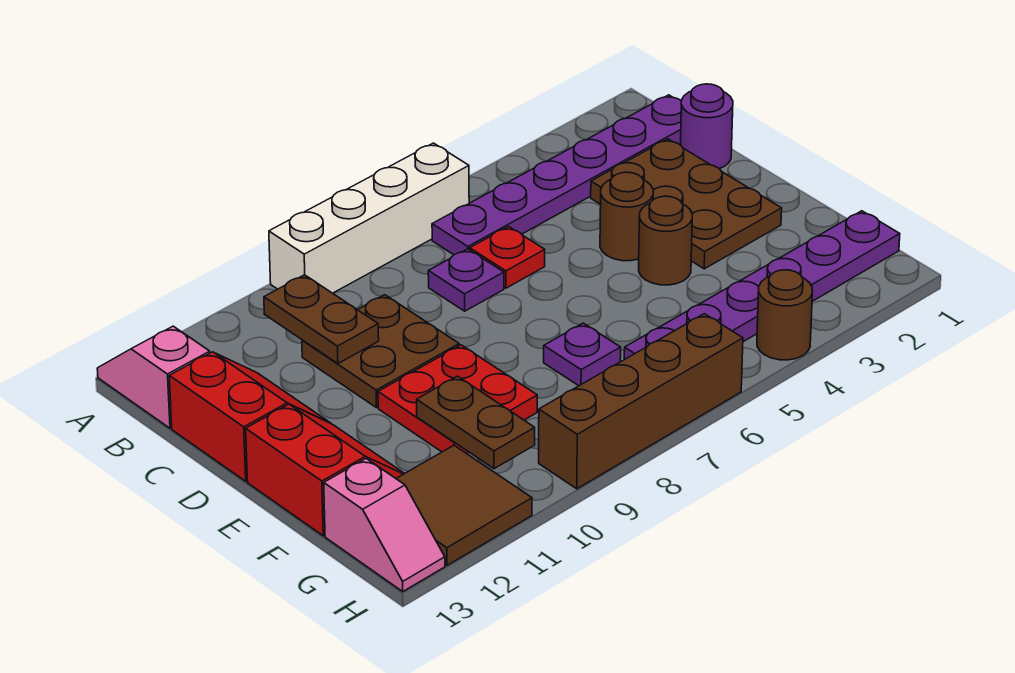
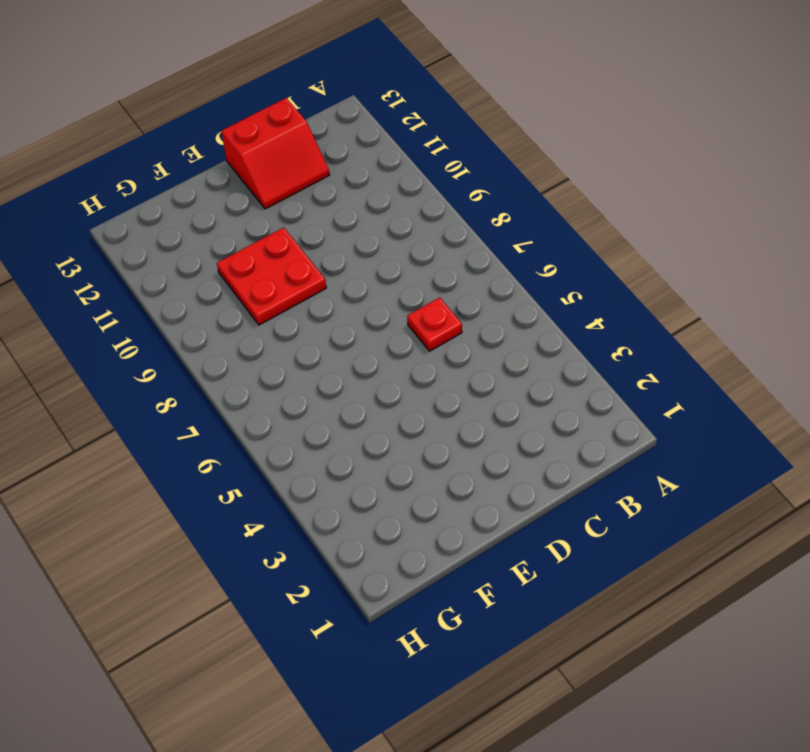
none -> white 1x4 brick [269,143,469,293]
none -> pink 1x2 slope [97,326,210,428]
none -> purple 1x6 plate [432,95,681,255]

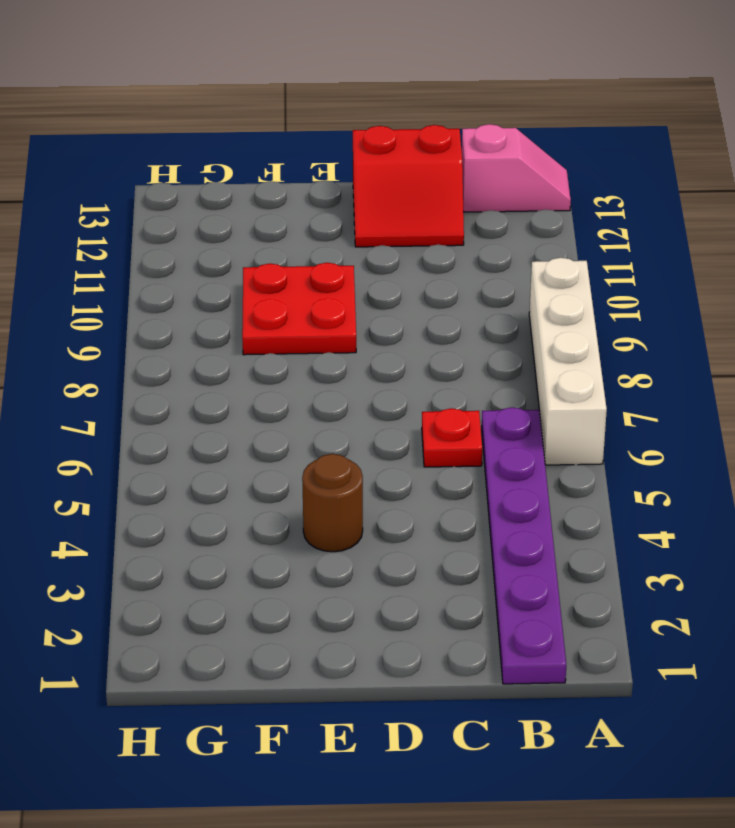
none -> purple 1x1 round brick [681,84,733,169]
none -> brown 2x3 plate [591,139,782,269]
none -> purple 1x1 plate [428,249,504,311]

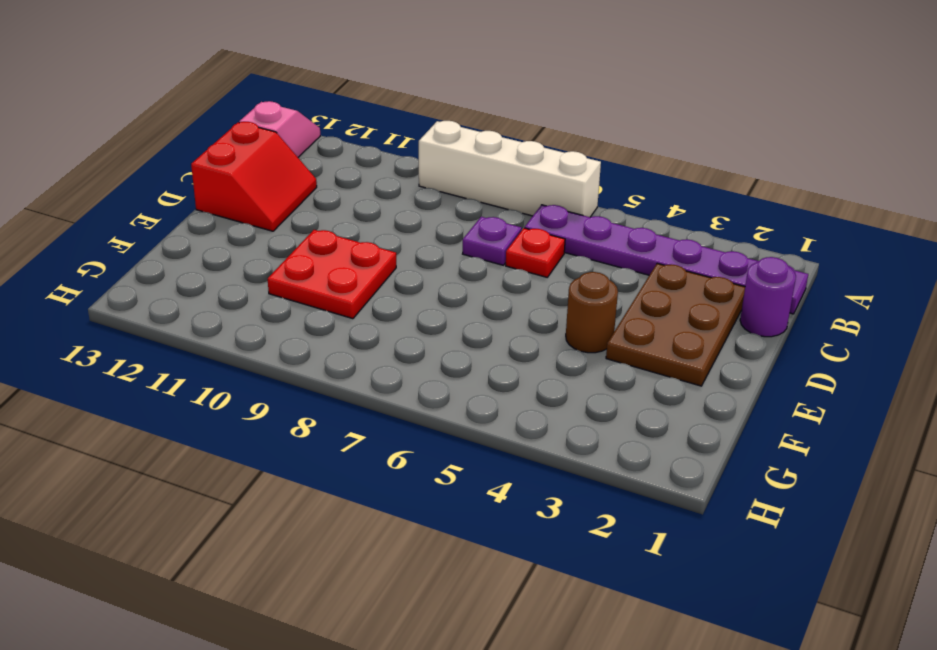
none -> brown 2x2 plate [302,295,459,408]
none -> brown 1x1 round brick [600,172,653,261]
none -> red 2x2 slope [246,404,405,536]

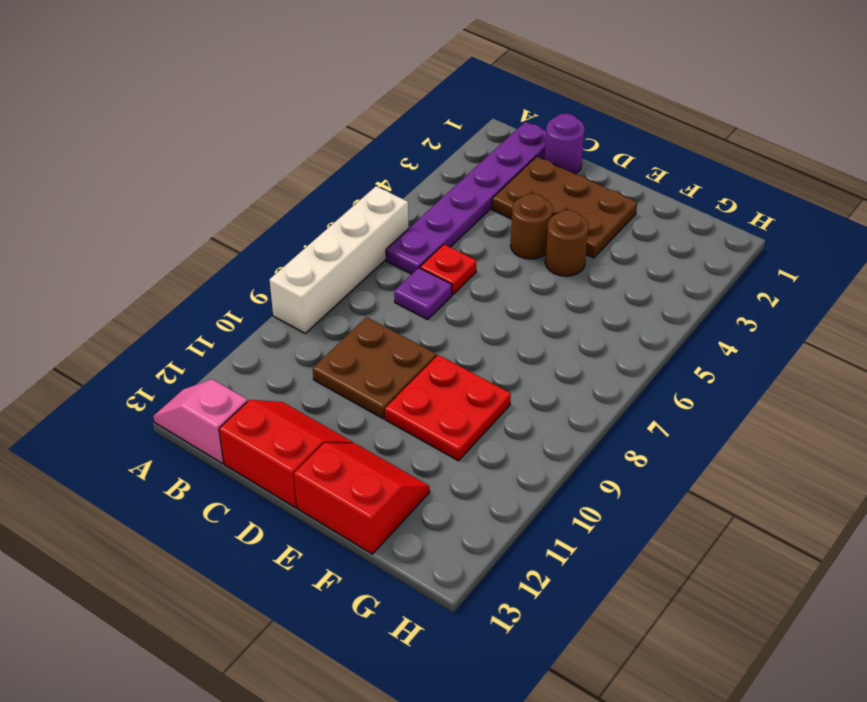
none -> purple 1x1 plate [544,323,621,386]
none -> purple 1x6 plate [624,211,900,360]
none -> brown 2x2 tile [396,445,532,565]

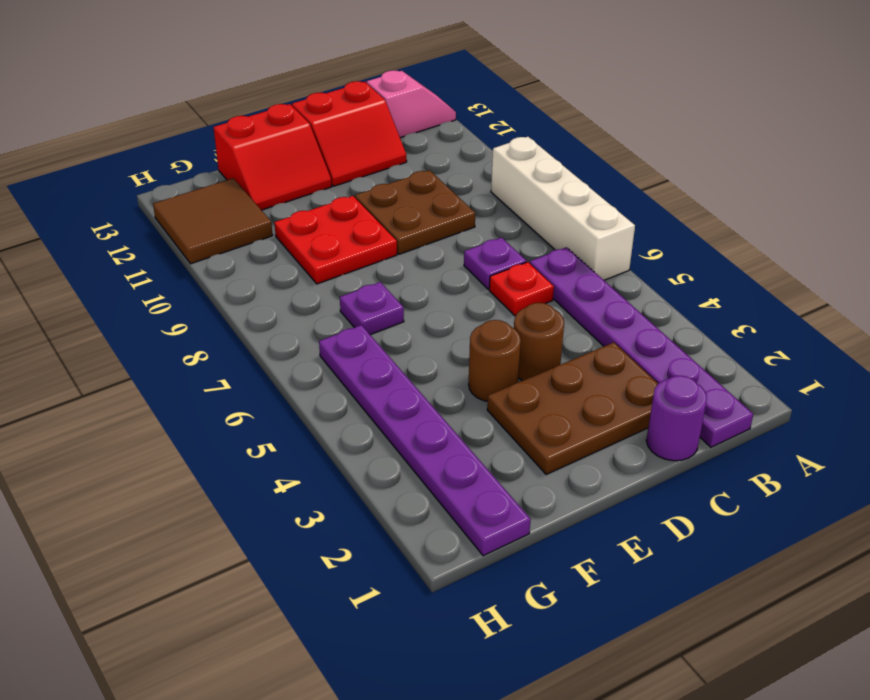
none -> pink 1x2 slope [324,459,445,591]
none -> brown 1x1 round brick [757,270,812,360]
none -> brown 1x4 brick [539,314,743,489]

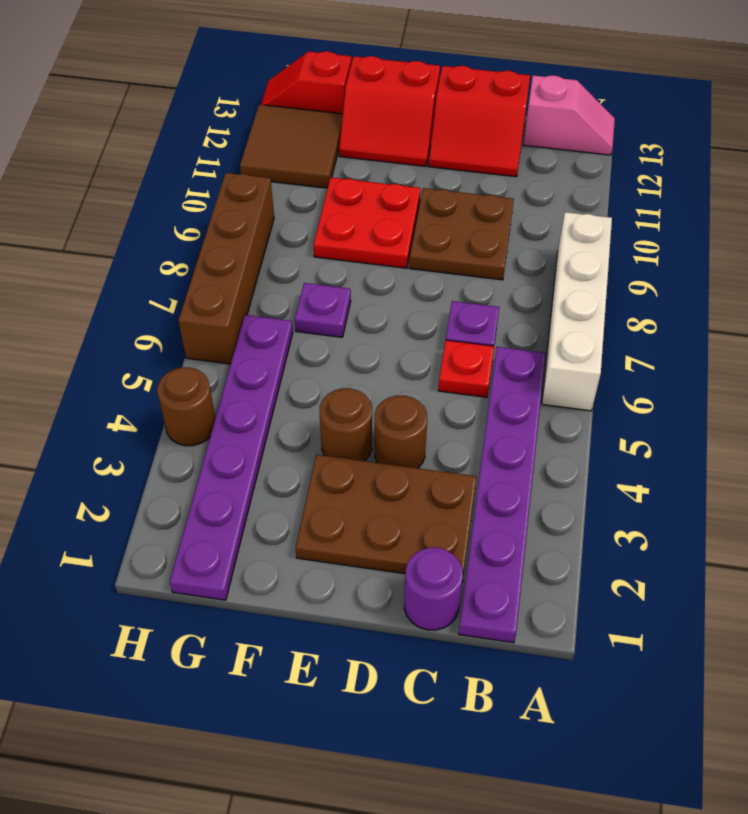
red 1x2 slope [261,51,351,114] -> pink 1x2 slope [324,459,445,591]
none -> brown 1x2 plate [264,275,379,364]
none -> brown 1x2 plate [417,376,535,469]

